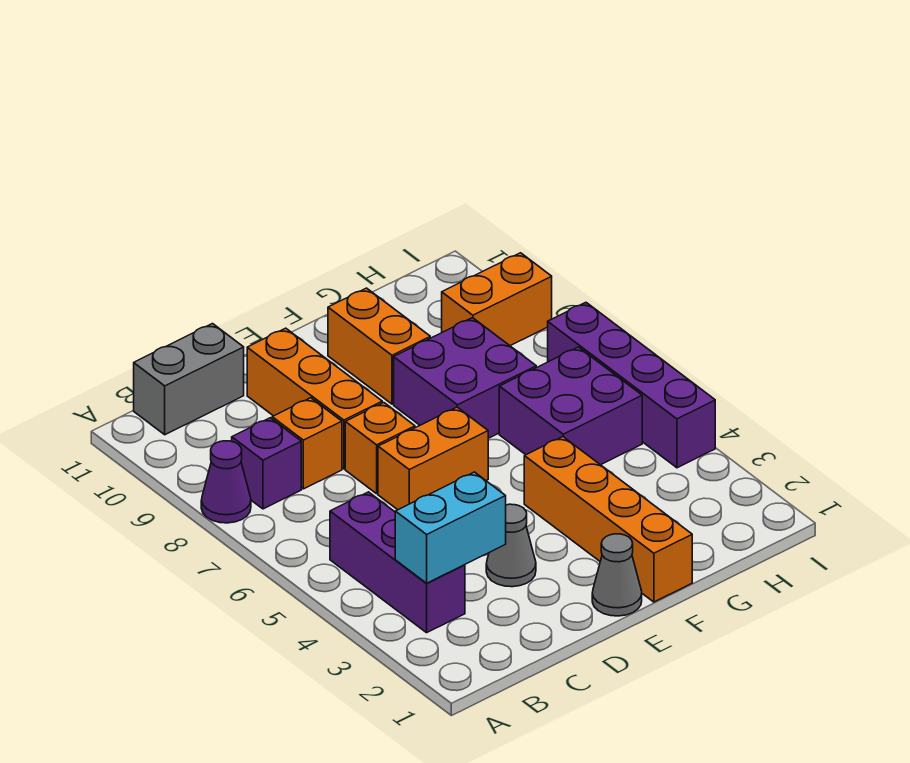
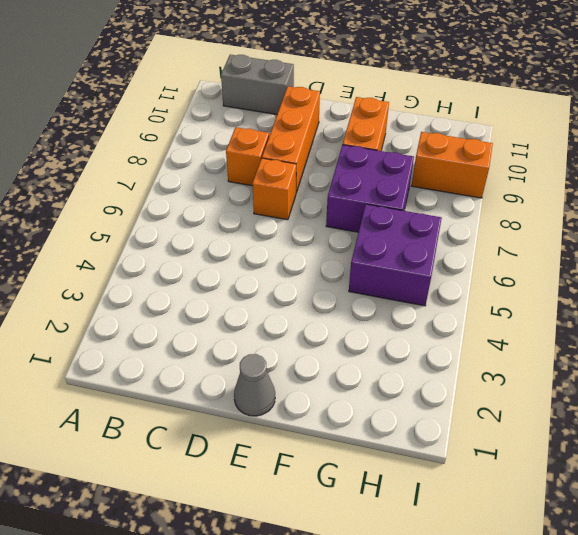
none -> purple 1x1 cone [201,441,251,523]
none -> purple 1x3 brick [330,492,465,633]
none -> purple 1x1 brick [232,418,301,509]

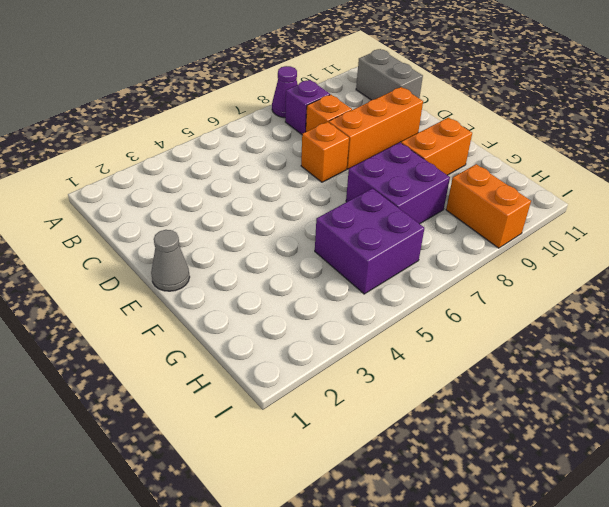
none -> purple 1x3 brick [330,492,465,633]
none -> grey 1x1 cone [486,504,536,587]
none -> orange 1x2 brick [378,407,488,510]

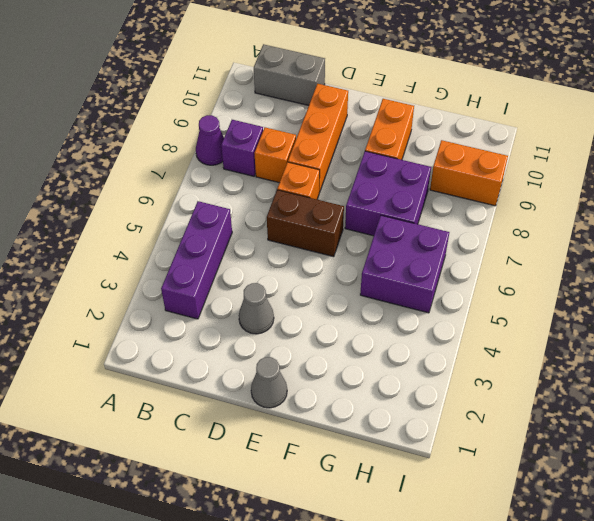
brown 1x2 brick [267,190,344,257] -> orange 1x2 brick [378,407,488,510]
none -> orange 1x4 brick [524,437,692,602]
none -> purple 1x4 brick [548,303,715,468]
none -> cyan 1x2 brick [395,472,506,583]

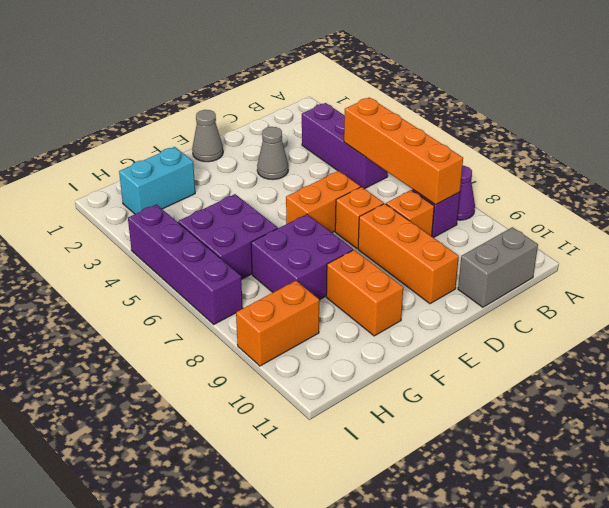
orange 1x4 brick [344,98,463,205] -> orange 1x4 brick moved to [524,437,692,602]
cyan 1x2 brick [119,147,195,214] -> cyan 1x2 brick moved to [395,472,506,583]

